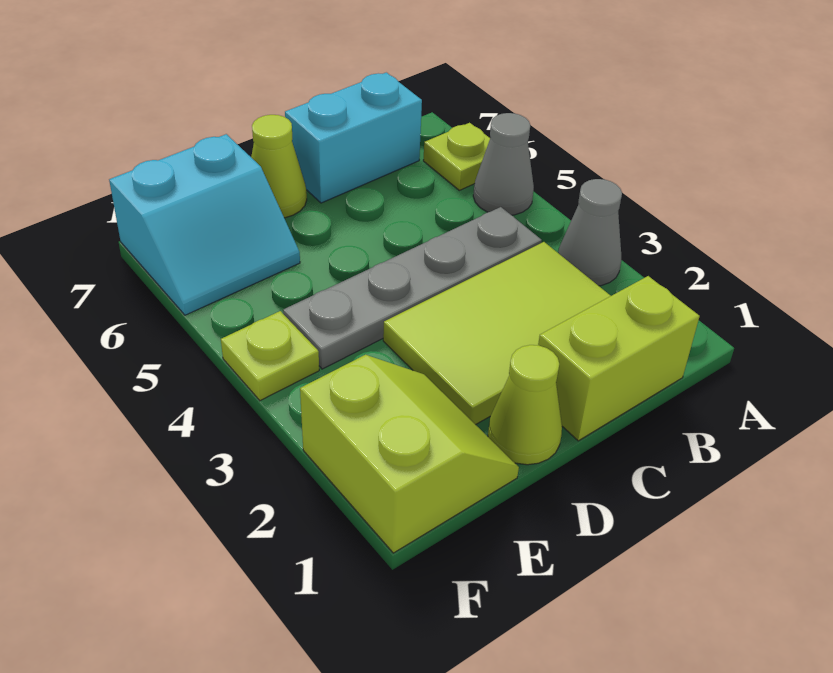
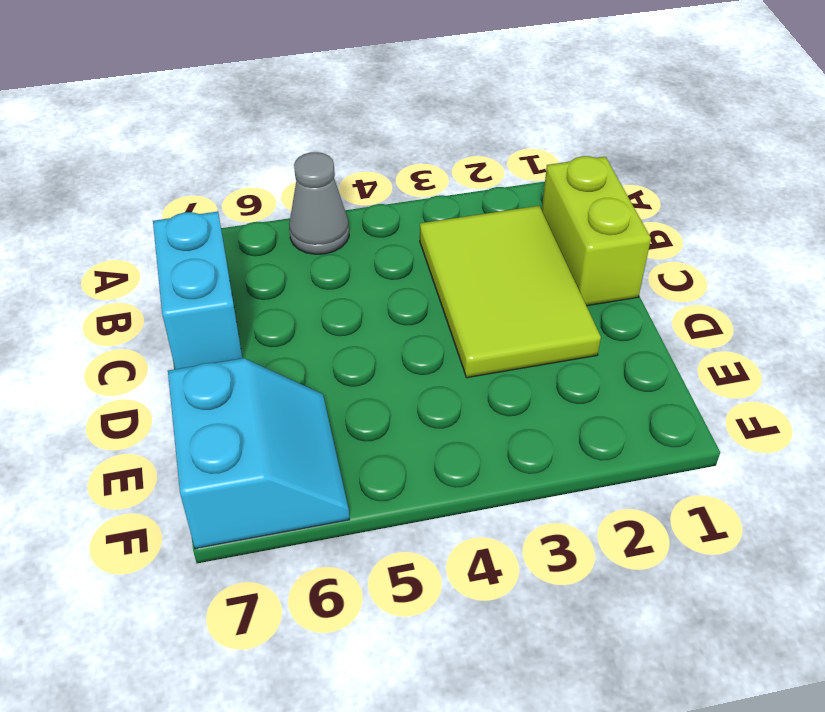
none -> grey 1x1 cone [558,179,622,286]
none -> lime 1x1 plate [423,123,490,190]
none -> grey 1x4 plate [283,207,542,369]

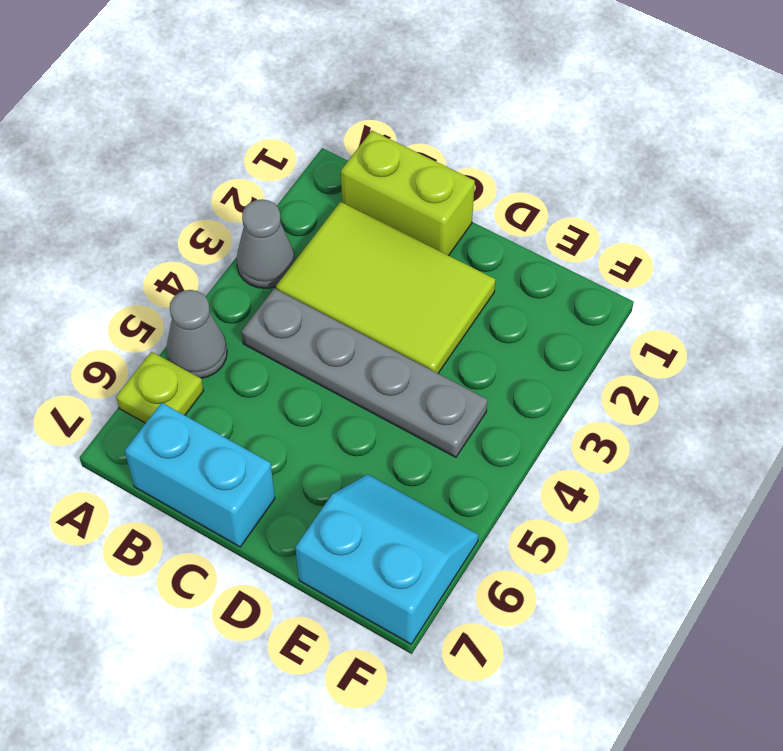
none -> lime 1x1 cone [488,345,562,465]
none -> lime 1x1 cone [251,115,307,218]
none -> lime 2x2 slope [300,355,519,553]

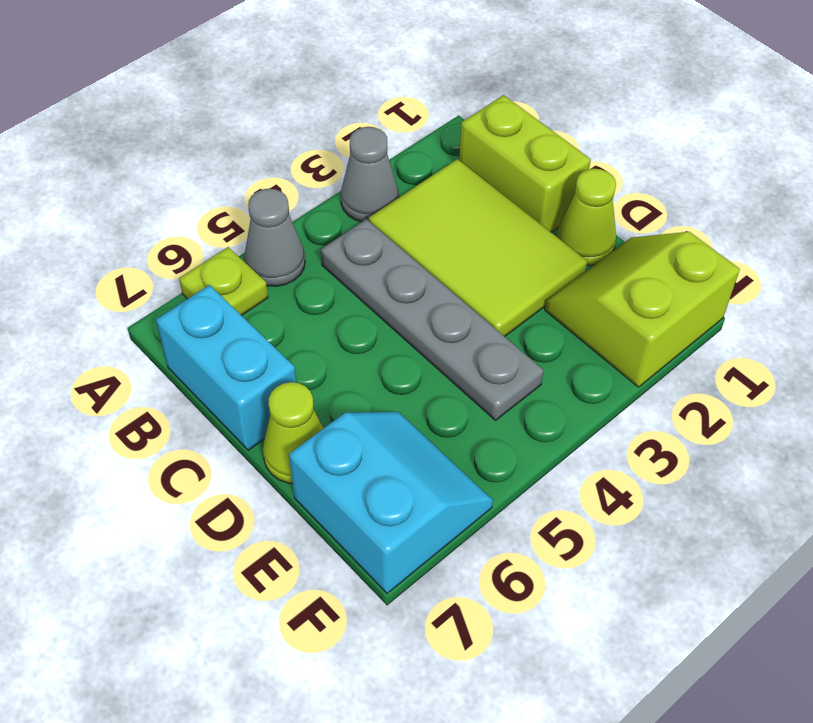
none -> lime 1x1 plate [221,311,319,401]

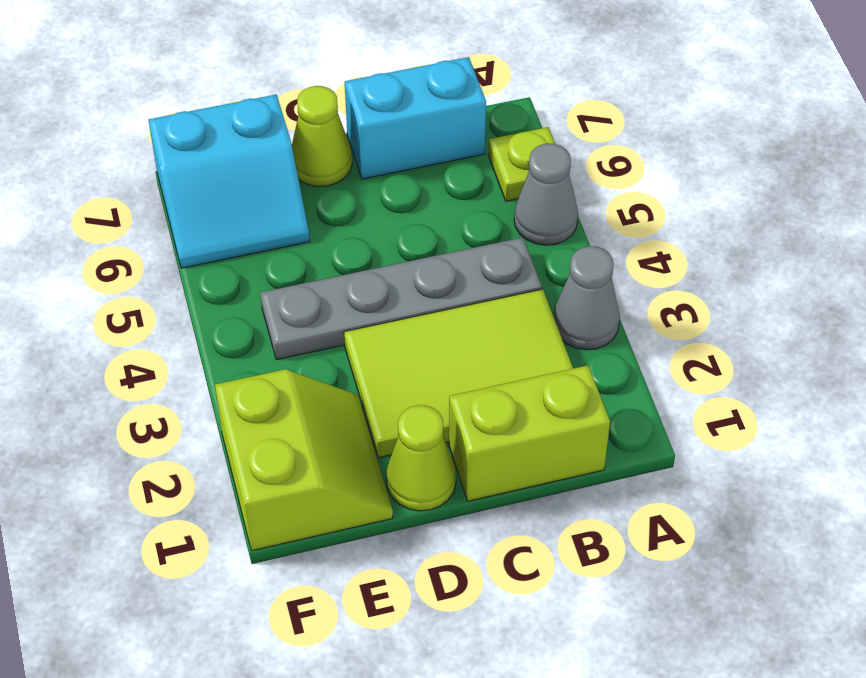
none -> lime 1x1 plate [221,311,319,401]

